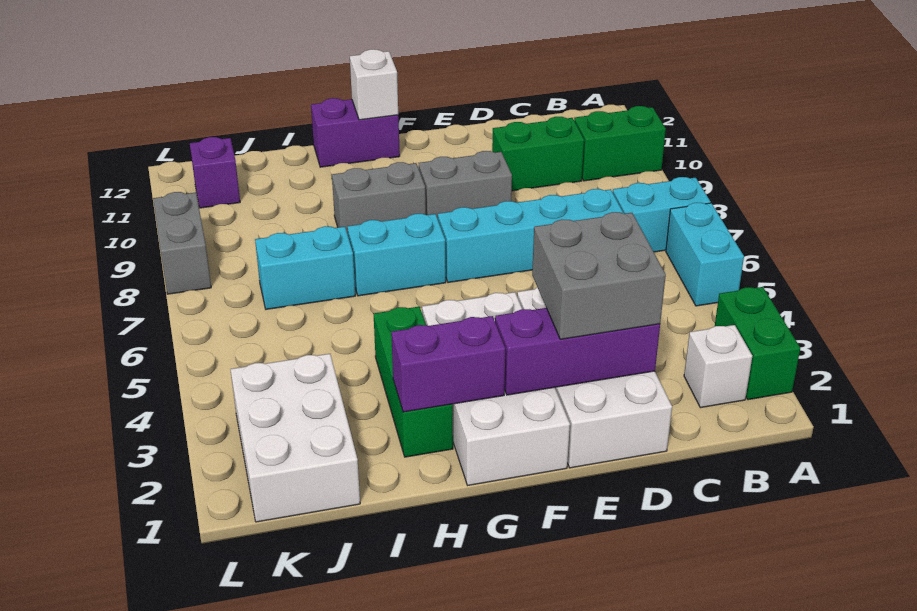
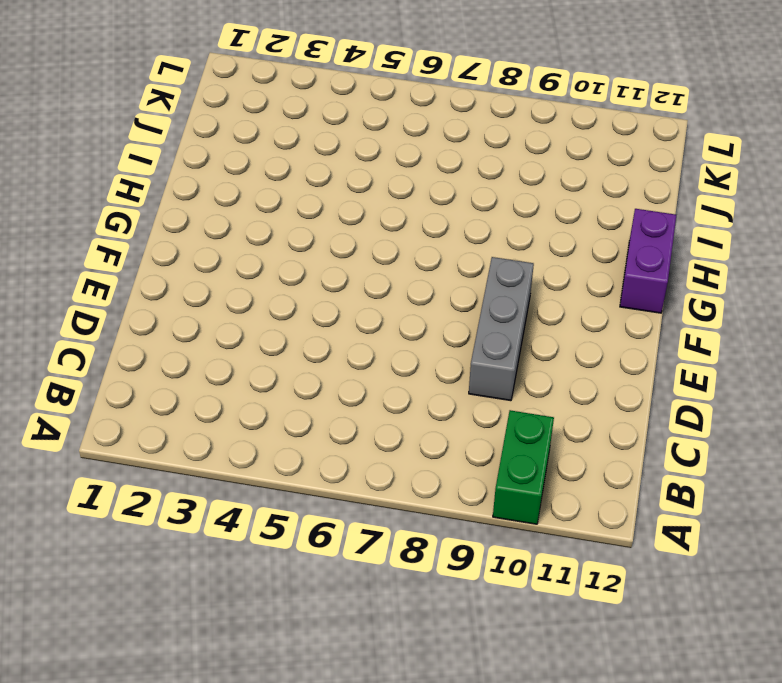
grey 1x3 brick [469,257,534,401] -> grey 1x2 brick [419,151,512,219]
none -> green 1x2 brick [715,287,800,400]
none -> cyan 1x2 brick [666,203,744,306]
none -> cyan 1x2 brick [613,177,711,252]

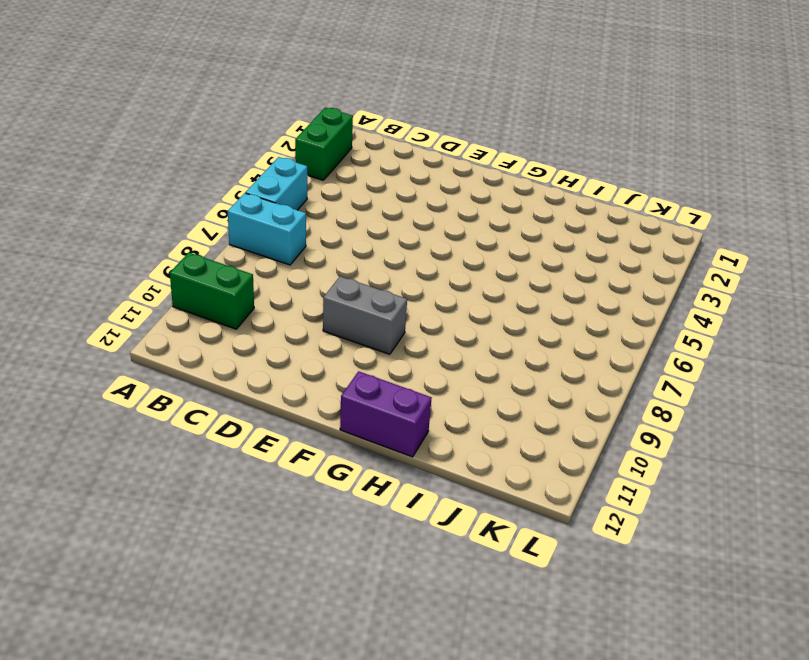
none -> white 1x1 brick [684,325,752,408]
none -> cyan 1x4 brick [438,189,623,283]
none -> green 1x2 brick [492,117,584,191]

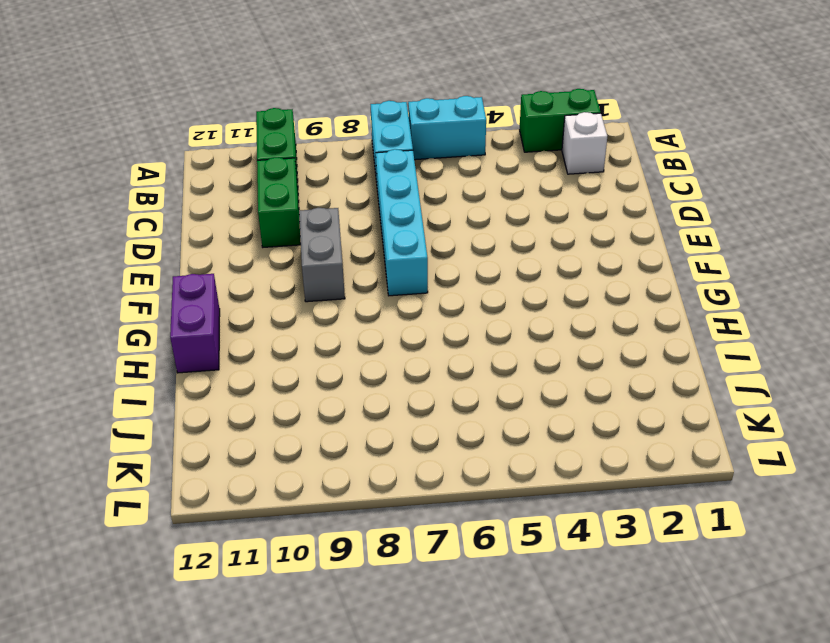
none -> white 2x4 brick [517,288,672,468]
none -> white 2x4 brick [422,292,570,485]
none -> cyan 1x2 brick [347,214,446,296]

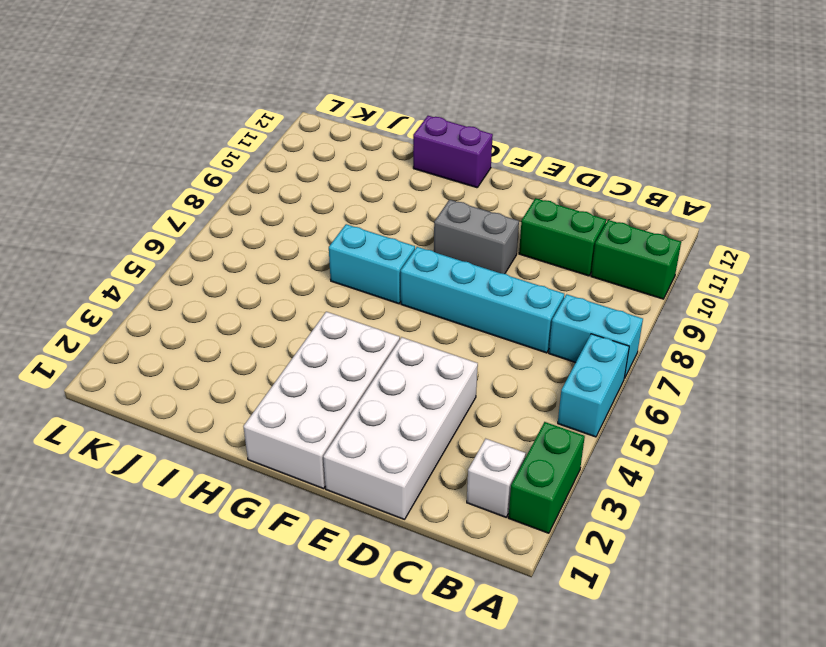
none -> grey 1x2 brick [332,162,426,234]
none -> green 1x3 brick [374,307,453,457]
none -> cyan 1x2 brick [255,226,355,309]

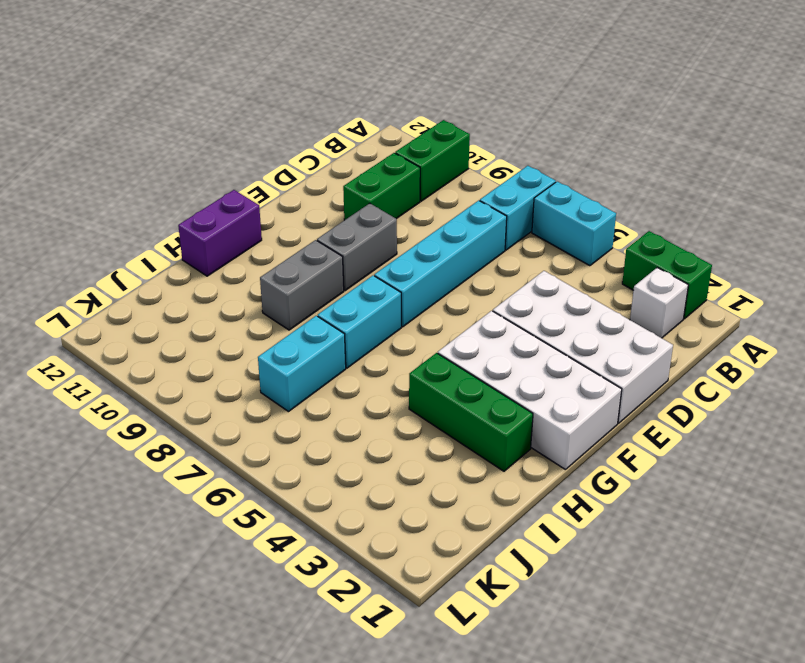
none -> white 2x3 brick [230,354,360,522]
none -> purple 1x1 brick [190,137,240,208]
none -> grey 1x2 brick [153,192,211,294]

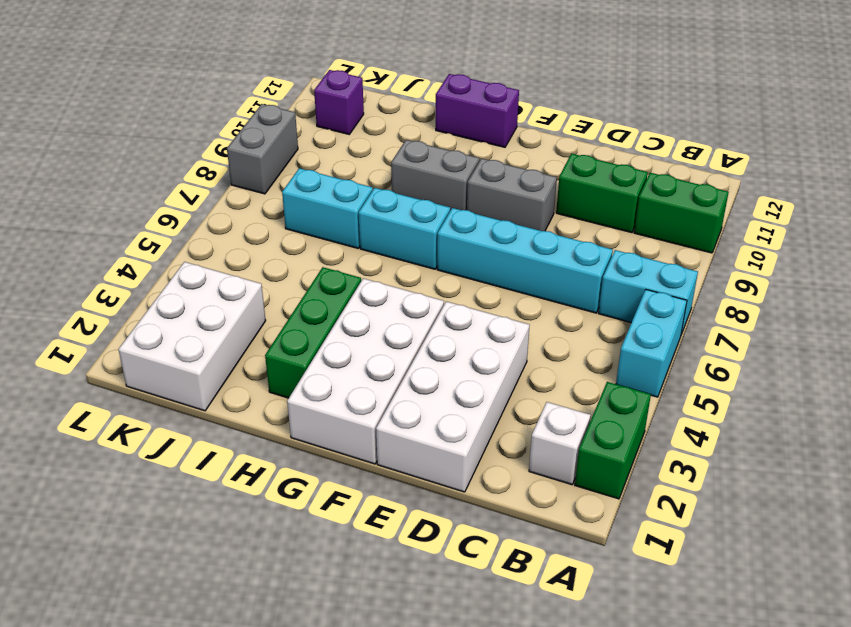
none -> purple 1x3 brick [495,308,660,395]
none -> purple 1x2 brick [391,316,505,412]
none -> white 1x1 brick [350,49,398,120]

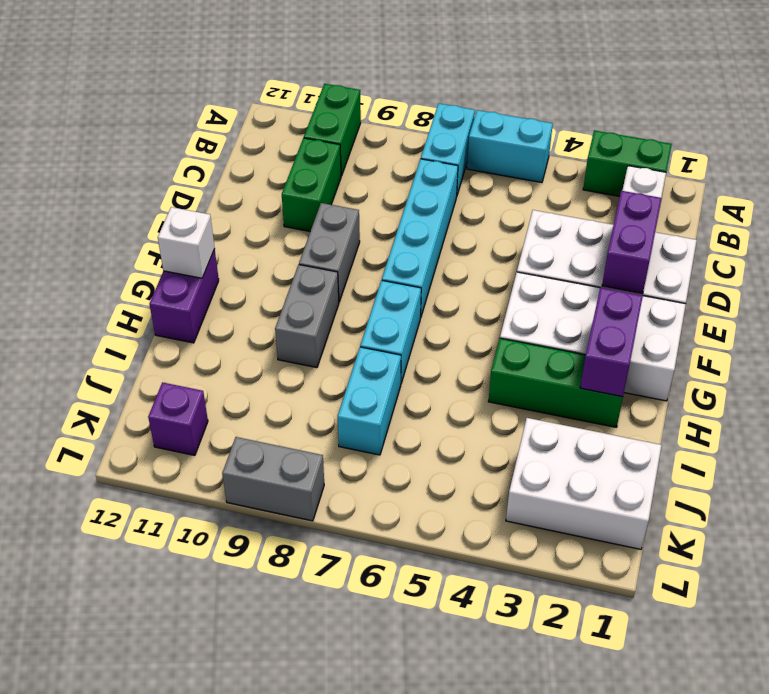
purple 1x2 brick [602,191,662,294] -> purple 1x3 brick [495,308,660,395]
none -> grey 2x2 brick [532,212,666,339]

